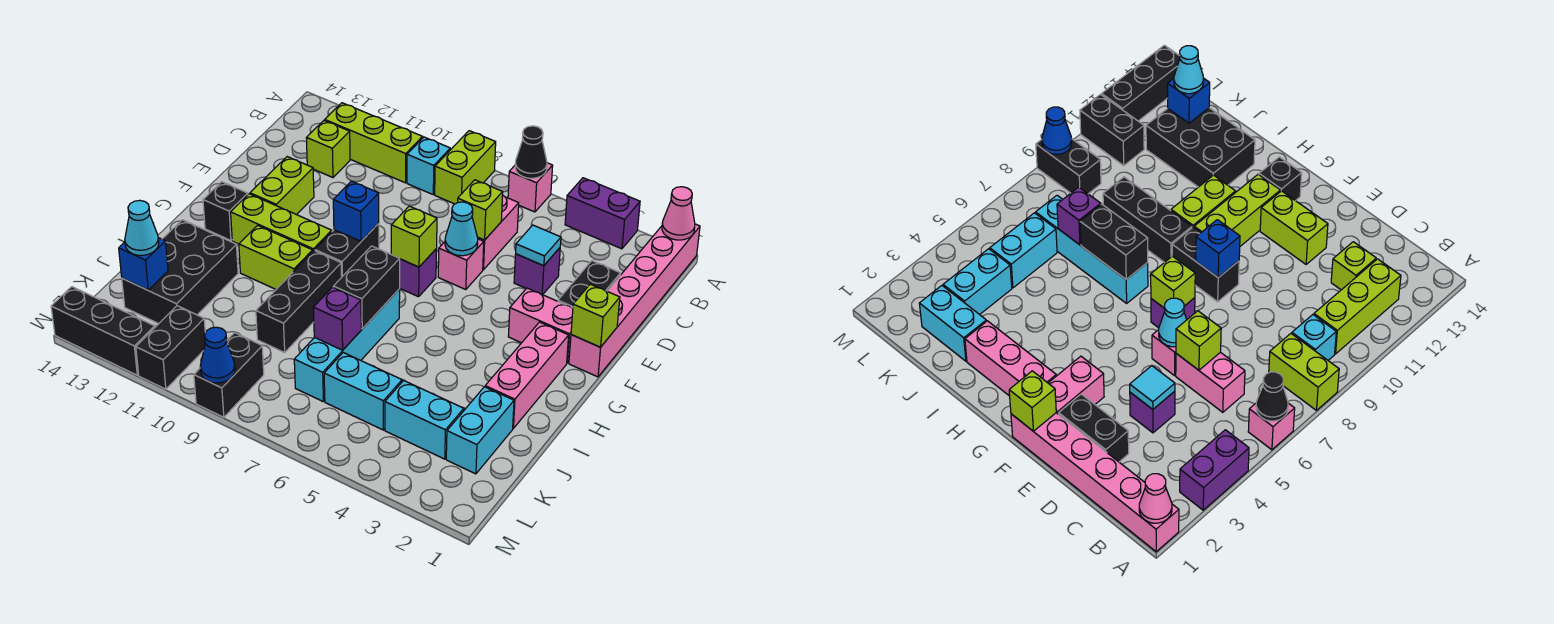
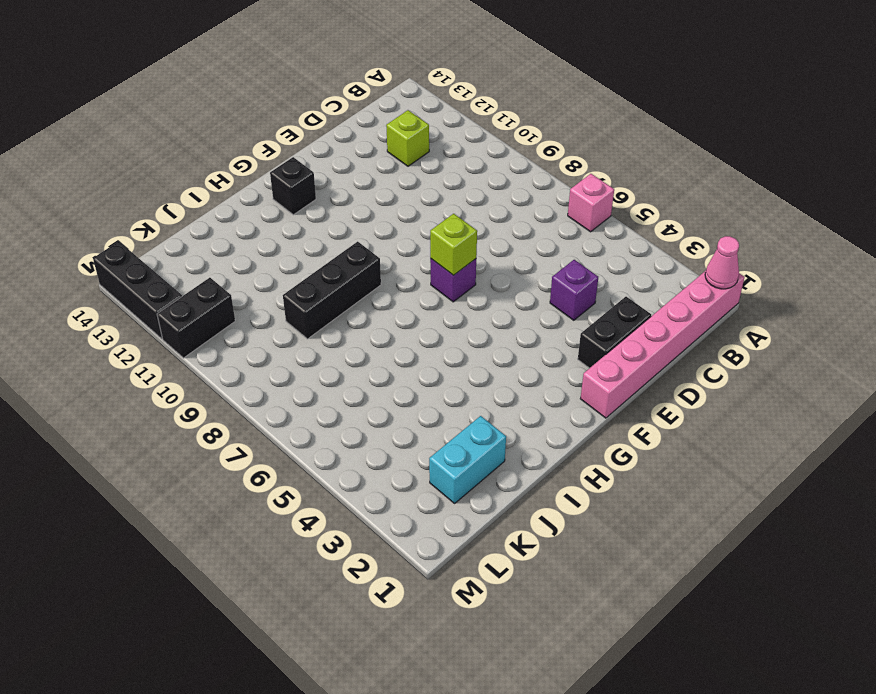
none -> purple 1x2 brick [565,178,640,249]
none -> lime 1x2 brick [435,131,496,204]
none -> cyan 1x1 brick [407,137,450,194]
none -> lime 1x3 brick [325,103,423,183]

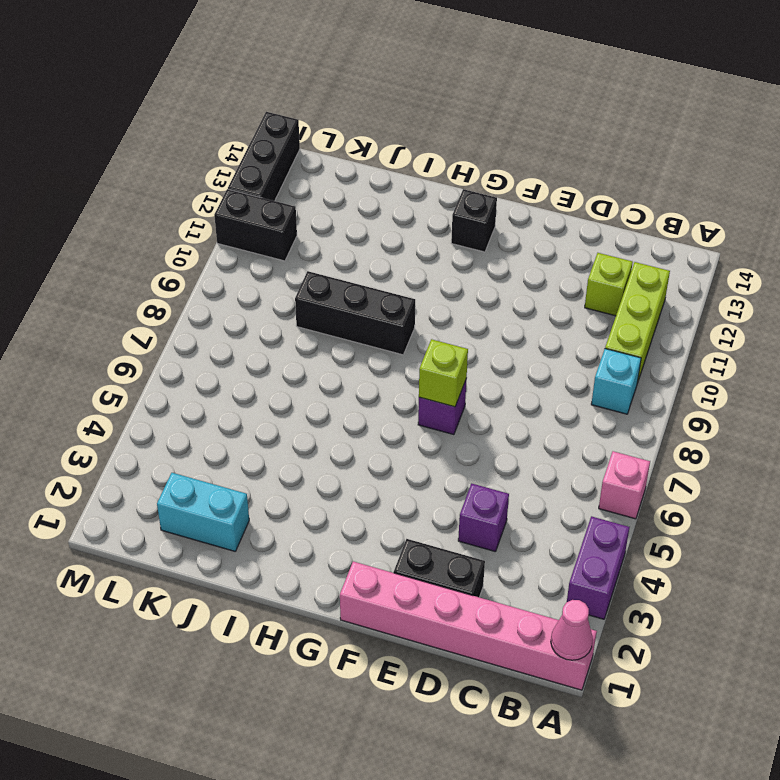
none -> lime 1x2 brick [435,131,496,204]
none -> pink 1x2 brick [478,196,519,270]
none -> pink 1x1 brick [438,239,484,290]
none -> lime 1x2 brick [250,157,314,215]

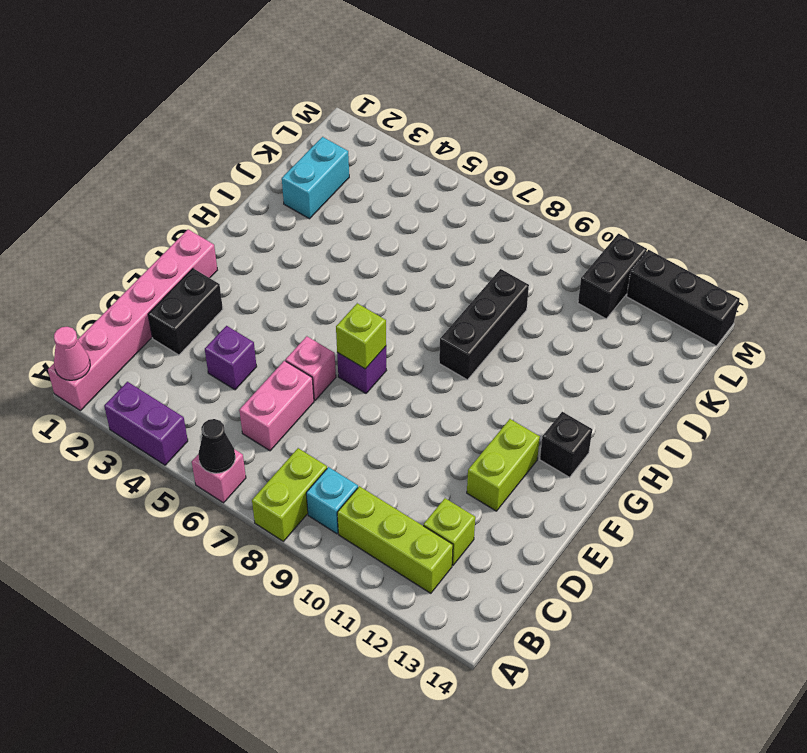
none -> pink 1x2 brick [508,288,573,363]
none -> black 1x2 brick [315,224,379,276]
none -> pink 1x3 brick [485,322,569,428]
none -> lime 1x3 brick [231,194,332,251]

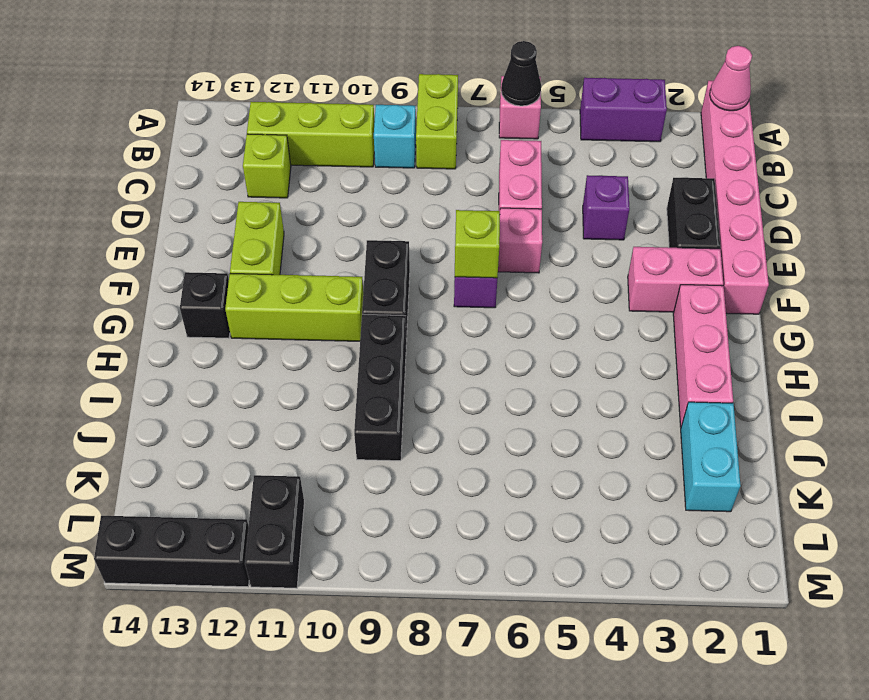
none -> cyan 1x4 brick [294,289,400,401]
none -> lime 1x2 brick [239,225,313,289]
none -> black 2x3 brick [122,220,238,324]
none -> cyan 1x2 brick [385,381,464,459]

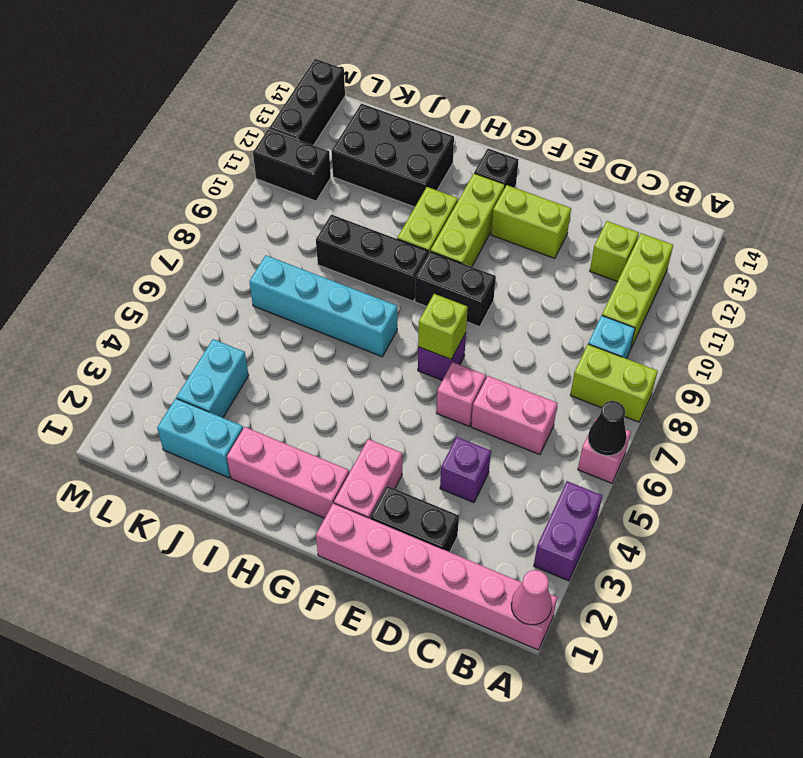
none -> cyan 1x2 brick [324,353,402,430]
none -> black 1x2 brick [194,333,264,417]
none -> cyan 1x1 tile [516,225,561,266]
none -> lime 1x1 brick [458,180,503,240]

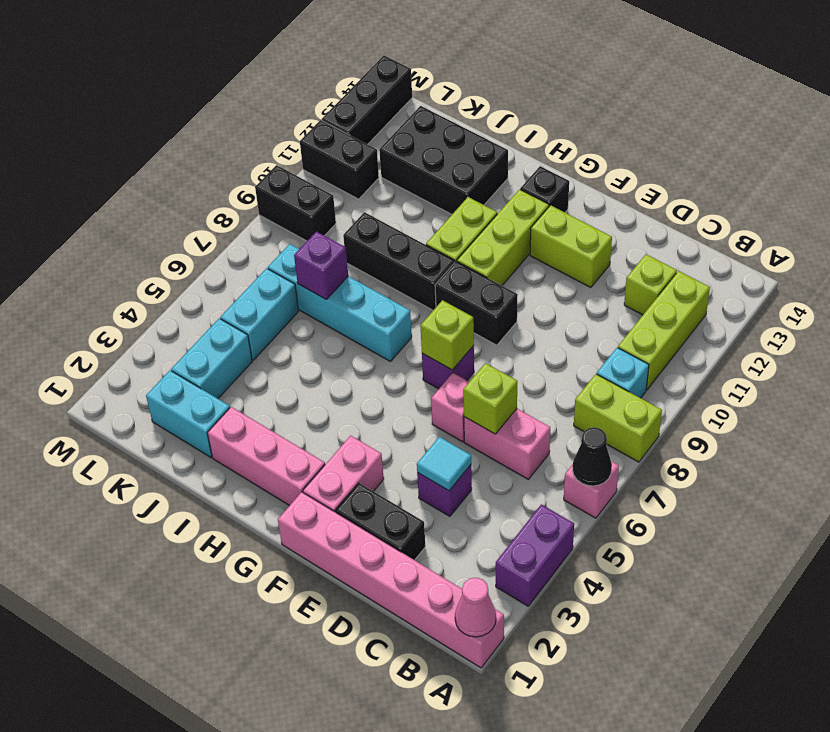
none -> cyan 1x1 cone [445,202,478,256]
none -> lime 1x1 brick [571,284,620,347]
none -> blue 1x1 brick [333,181,379,241]
none -> black 1x2 brick [333,246,400,329]

